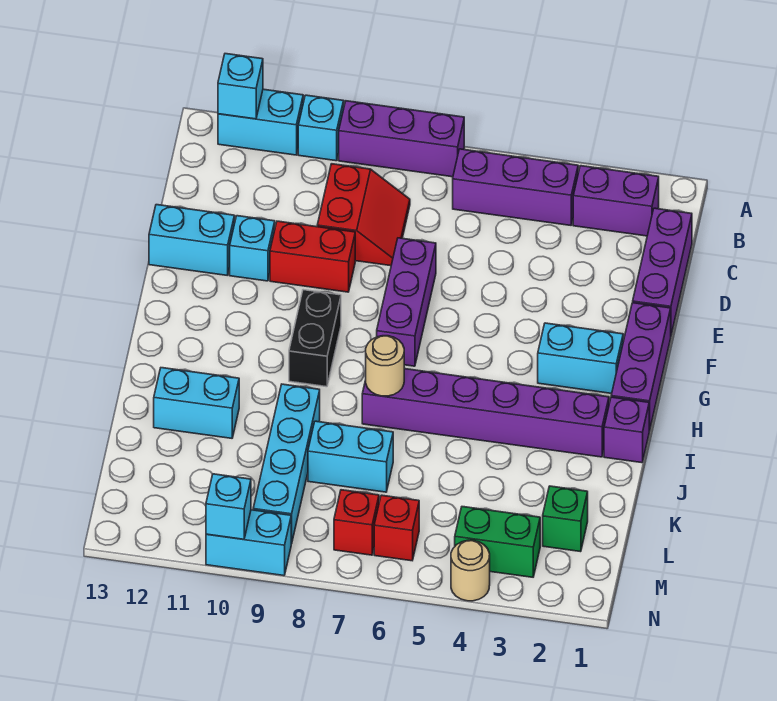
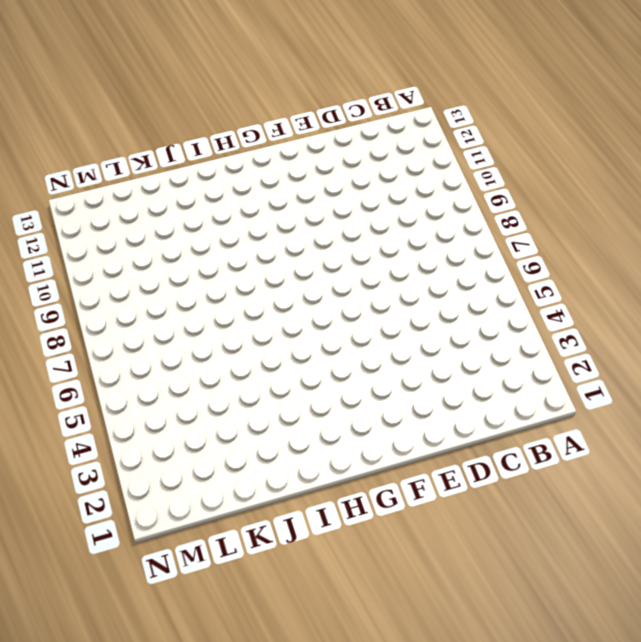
none -> purple 1x3 brick [339,101,464,177]
none -> cyan 1x1 brick [298,95,344,161]
none -> cyan 1x2 brick [218,89,303,155]

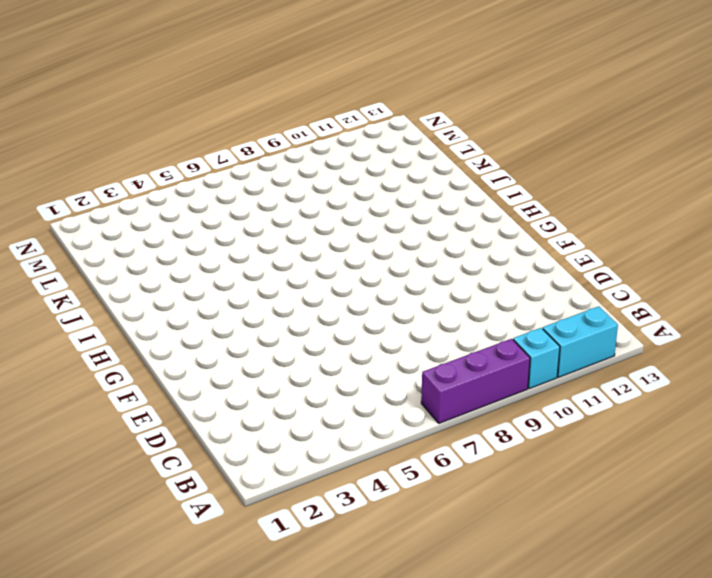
none -> purple 1x2 brick [573,166,659,236]
none -> purple 1x3 brick [453,149,578,225]
none -> purple 1x3 brick [633,208,692,335]

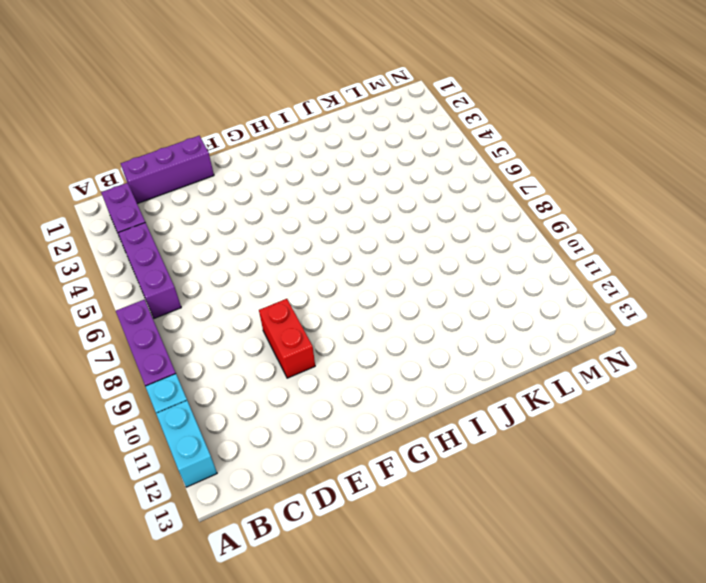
none -> red 2x2 slope [317,164,410,266]
none -> purple 1x3 brick [377,238,436,366]
none -> cyan 1x1 brick [230,216,275,281]

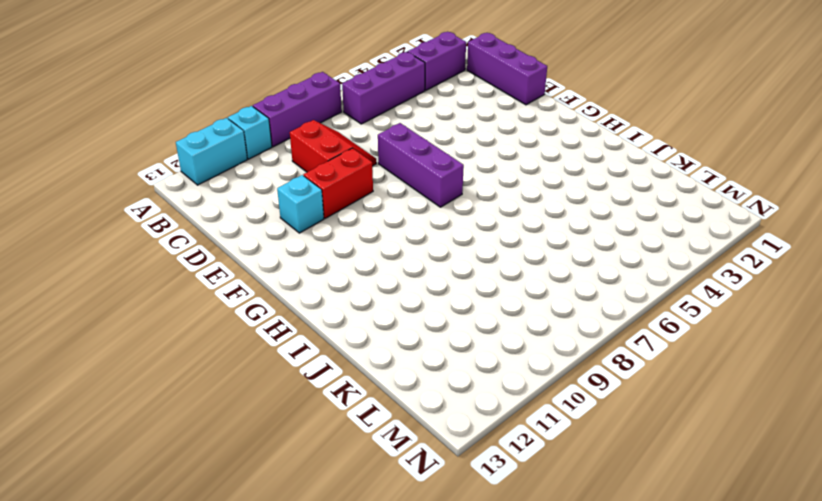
none -> cyan 1x2 brick [149,205,235,275]
none -> purple 1x3 brick [611,303,671,431]
none -> cyan 1x2 brick [538,323,623,393]

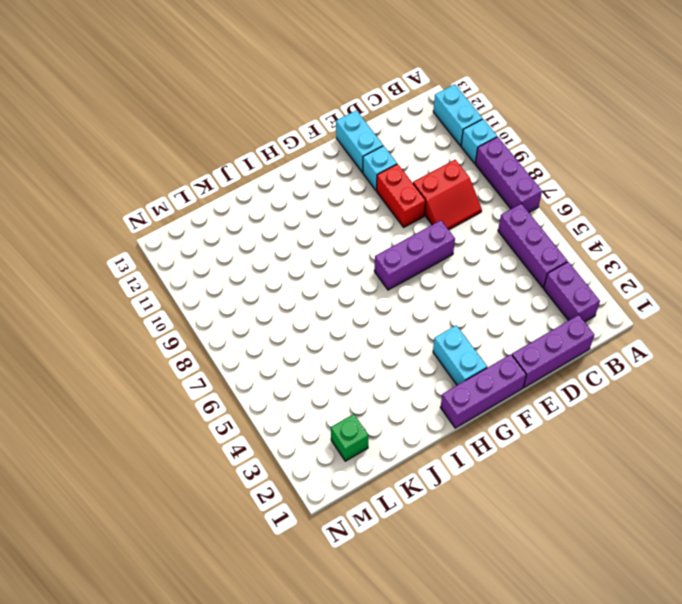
none -> black 1x2 brick [289,290,341,387]
none -> purple 1x1 brick [604,397,649,463]
none -> purple 1x6 brick [362,369,609,457]

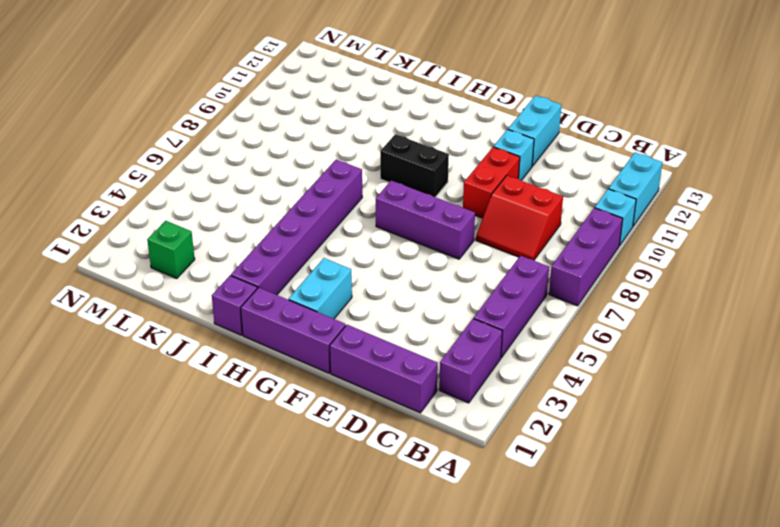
none -> cyan 1x4 brick [253,384,320,544]
none -> cyan 1x2 brick [154,368,239,438]
none -> cyan 1x2 brick [308,421,393,492]

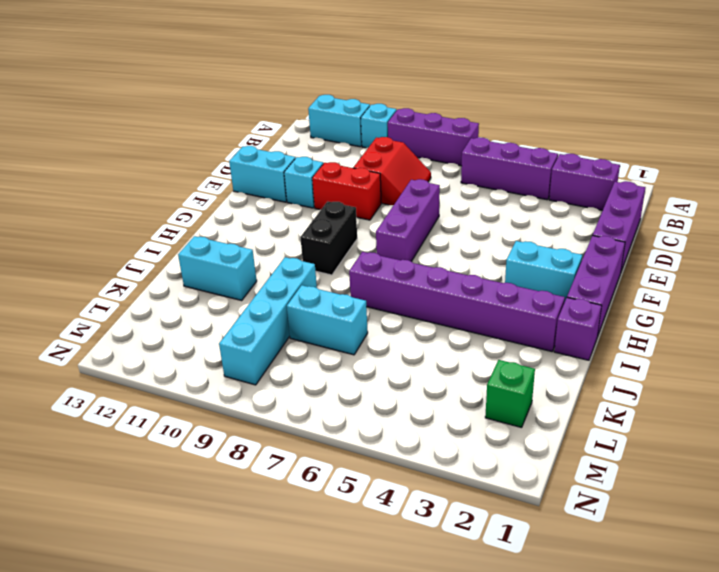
none -> green 1x2 brick [455,507,540,577]
none -> red 1x1 brick [374,495,419,561]
none -> red 1x1 brick [334,490,379,555]

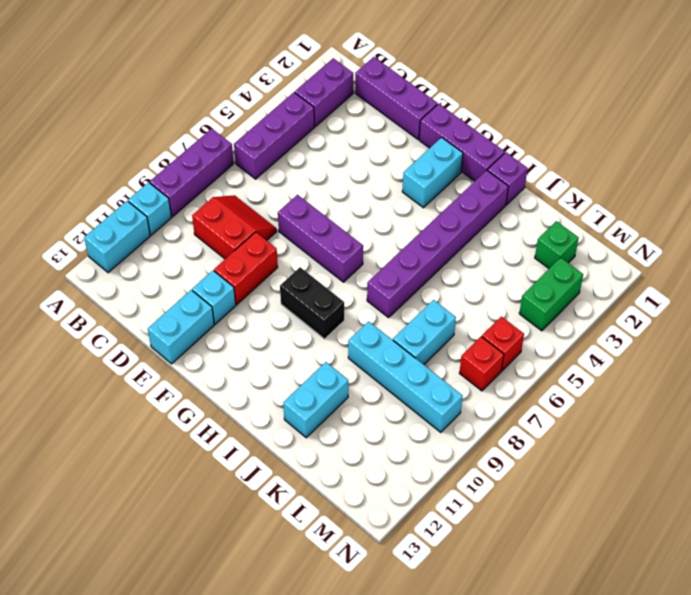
none -> tan 1x1 round brick [451,540,490,601]
none -> cyan 1x2 brick [206,510,291,576]
none -> cyan 1x1 brick [218,54,263,119]

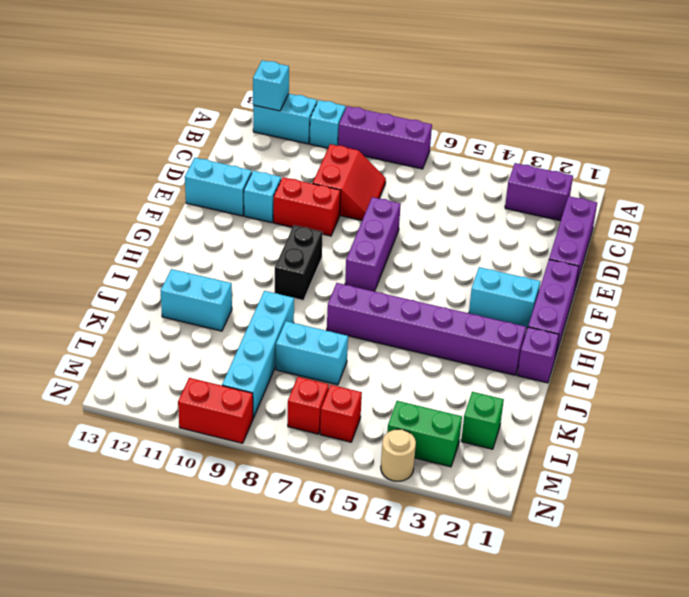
red 1x2 brick [178,378,253,443] -> cyan 1x2 brick [206,510,291,576]
none -> purple 1x3 brick [453,149,578,225]
none -> tan 1x1 round brick [366,336,404,396]
none -> cyan 1x1 brick [206,474,251,539]

